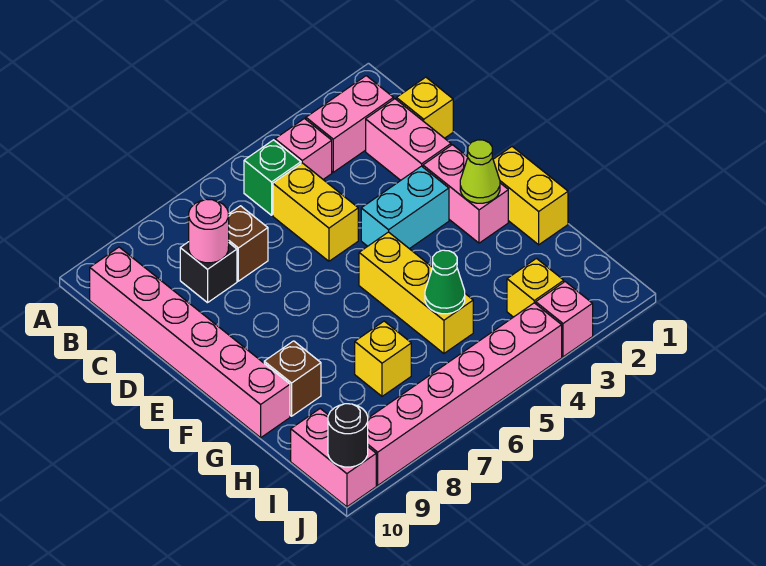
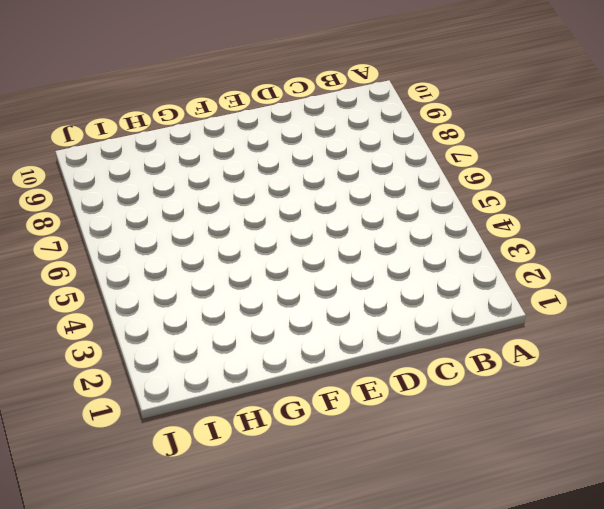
none -> pink 1x2 brick [306,76,394,172]
none -> pink 1x1 brick [275,119,332,179]
none -> green 1x1 brick [244,140,301,215]

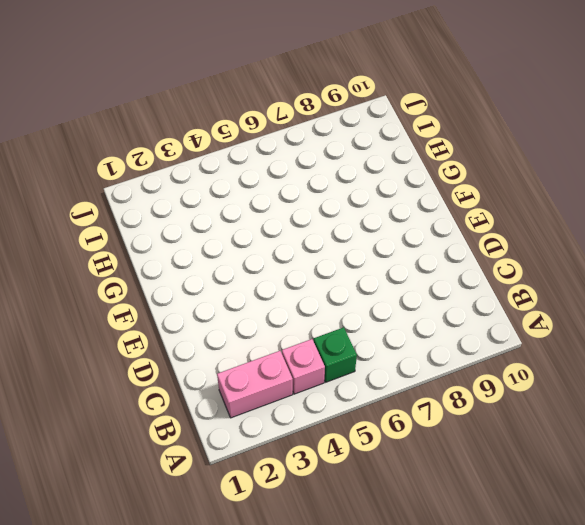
none -> pink 1x6 brick [90,247,290,438]
none -> yellow 1x1 brick [396,77,453,138]
none -> pink 1x2 brick [366,99,451,180]

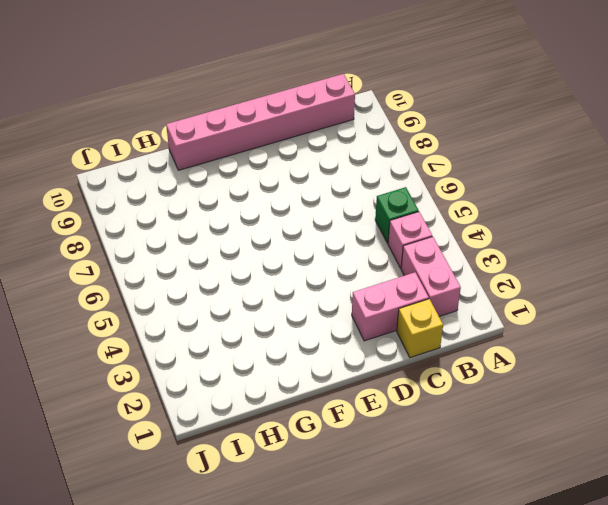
none -> yellow 1x2 brick [273,163,358,261]
none -> brown 1x1 brick [229,206,268,281]
none -> black 1x1 brick [180,242,237,303]

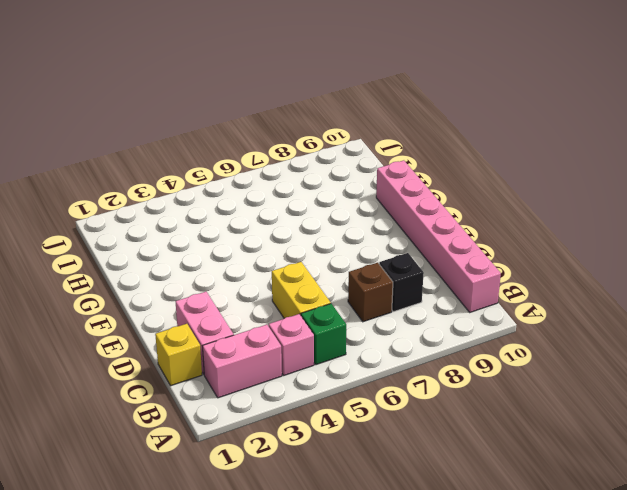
none -> pink 1x2 brick [423,145,508,243]
none -> cyan 1x2 brick [361,166,449,249]
none -> yellow 1x2 brick [493,147,568,245]

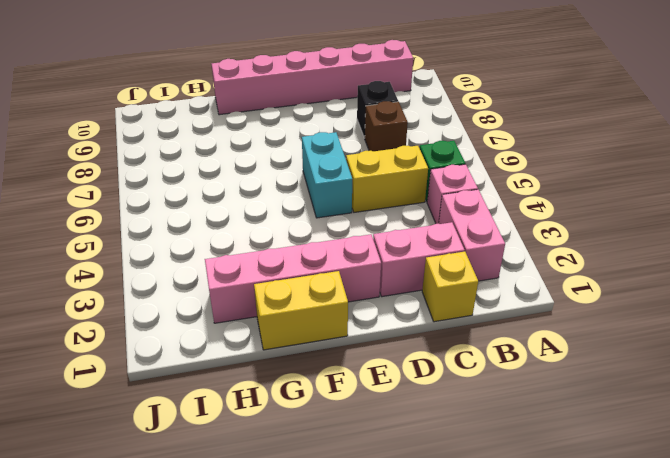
pink 1x4 brick [205,234,381,323] -> pink 1x2 brick [423,145,508,243]
cyan 1x2 brick [302,132,352,218] -> cyan 1x2 brick moved to [361,166,449,249]
none -> yellow 1x3 brick [359,232,473,354]
none -> brown 1x1 brick [264,341,321,416]
none -> yellow 1x1 brick [355,321,411,396]

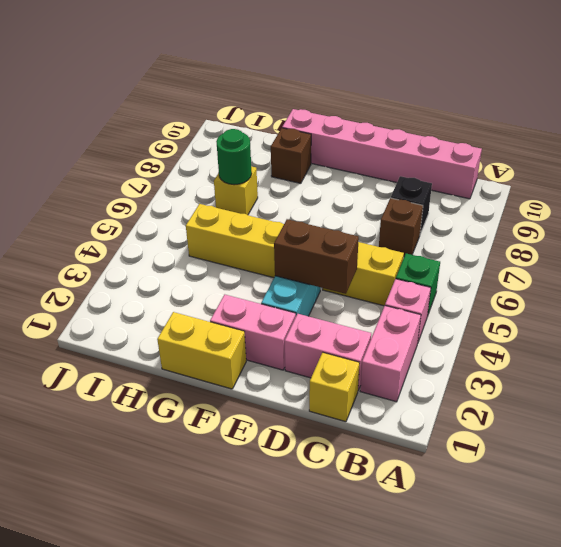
brown 1x2 brick [274,219,359,294] -> none
green 1x1 round brick [216,129,252,185] -> none
none -> yellow 1x1 brick [507,258,564,317]
none -> pink 1x2 brick [291,409,376,507]
none -> pink 1x1 brick [536,282,593,357]

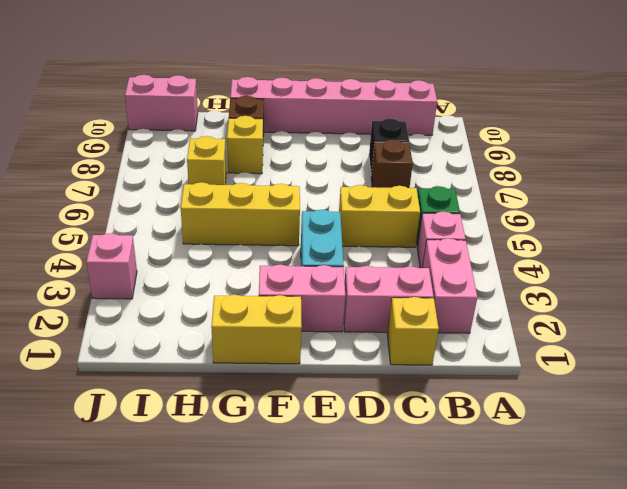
yellow 1x1 brick [227,116,263,174] -> yellow 1x1 brick moved to [507,258,564,317]
none -> pink 1x6 brick [368,303,562,485]
none -> pink 1x1 round brick [189,199,229,263]
none -> lime 1x1 cone [460,140,500,203]

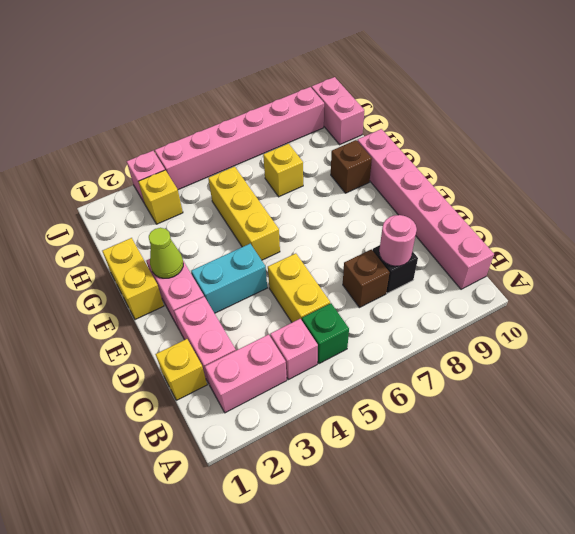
none -> green 1x1 cone [425,250,465,314]
none -> black 1x1 round brick [328,404,368,467]

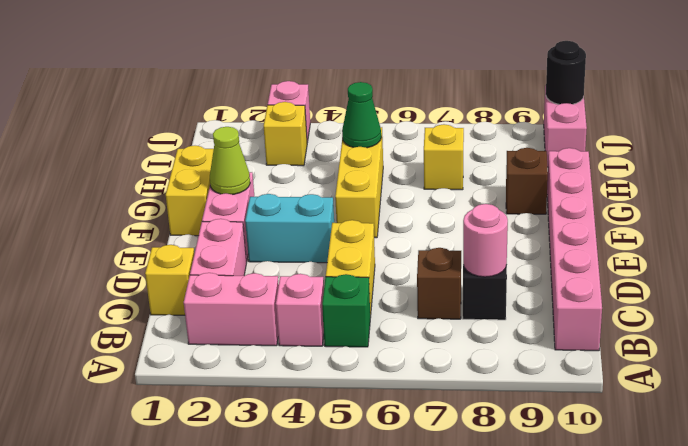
none -> pink 1x6 brick [368,303,562,485]

